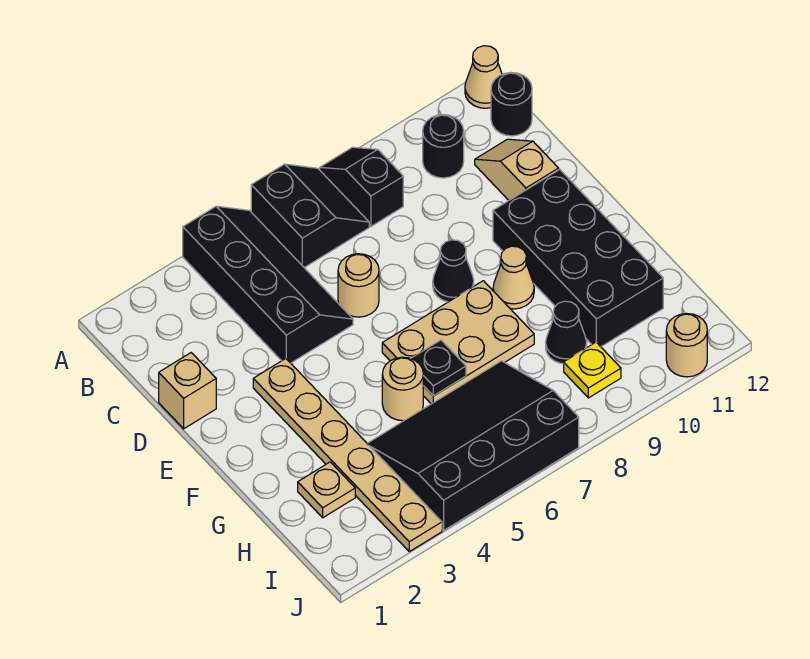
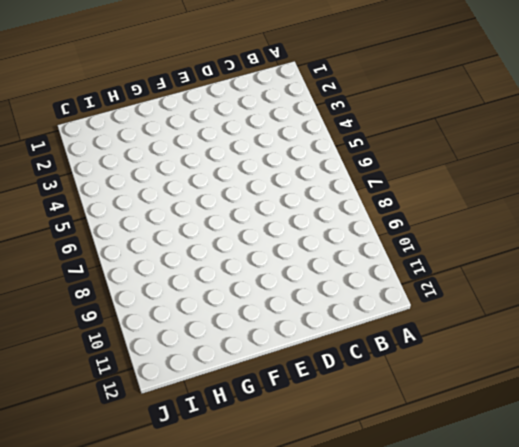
none -> black 2x4 slope [183,206,353,363]
none -> black 2x2 slope [251,164,369,268]
none -> black 1x2 slope [320,147,403,226]

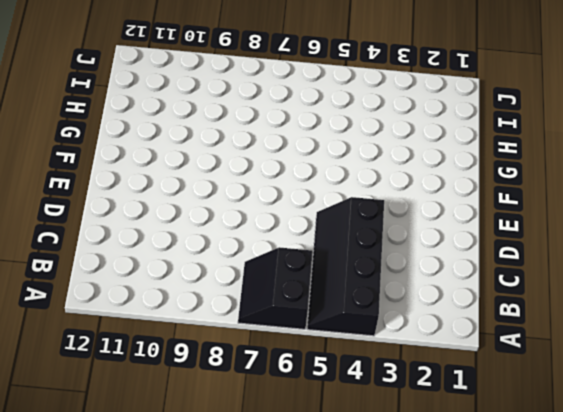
none -> black 1x2 slope [320,147,403,226]
none -> tan 1x1 cone [465,46,502,108]
none -> black 1x1 round brick [423,115,464,178]

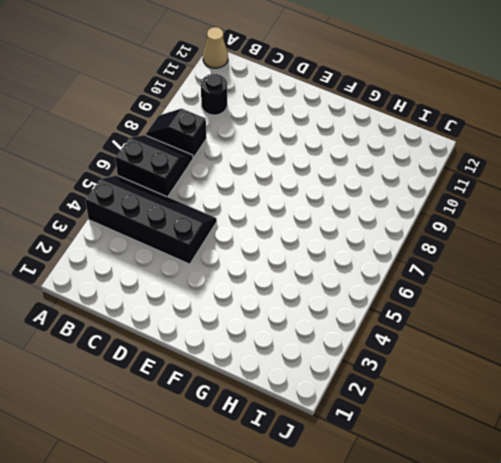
none -> black 1x1 round brick [491,73,532,136]
none -> tan 1x2 slope [475,139,559,200]
none -> tan 1x1 brick [159,353,216,429]

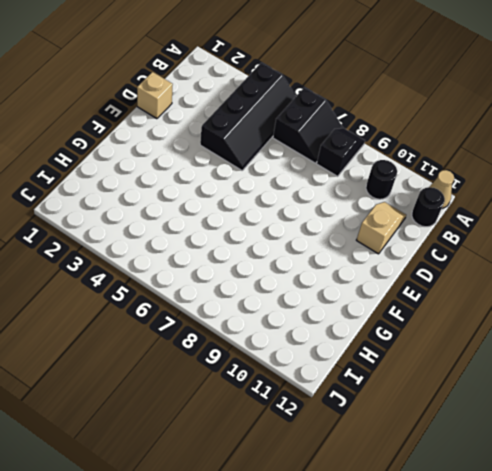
none -> tan 1x1 round brick [338,254,379,317]
none -> tan 1x6 plate [253,359,442,552]
none -> black 1x1 cone [433,240,474,302]

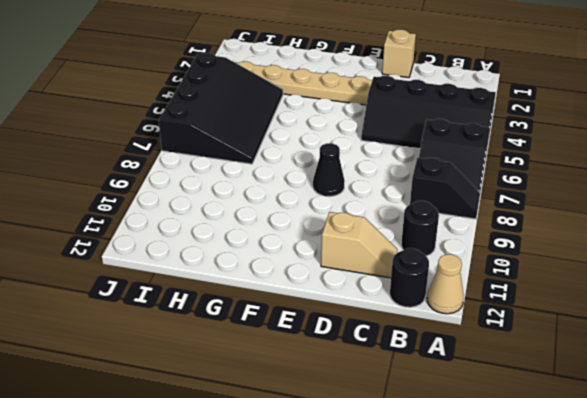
none -> tan 1x1 round brick [338,254,379,317]
none -> black 2x4 brick [493,170,663,347]
none -> tan 2x3 plate [382,281,534,404]

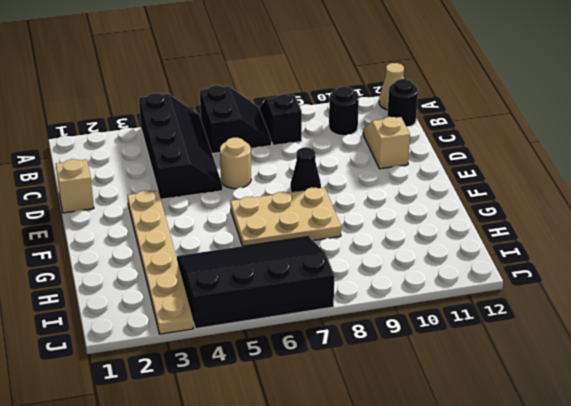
none -> black 2x4 brick [493,170,663,347]
none -> tan 1x1 cone [493,246,534,309]
none -> tan 1x1 round brick [382,357,423,421]

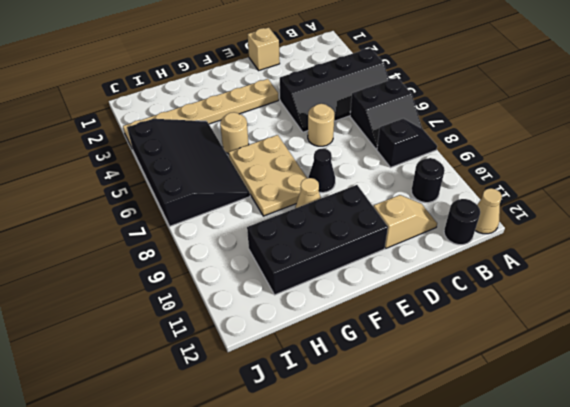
none -> tan 1x1 plate [298,462,355,518]
none -> black 1x1 cone [546,301,587,364]
none -> yellow 1x1 plate [564,342,621,398]

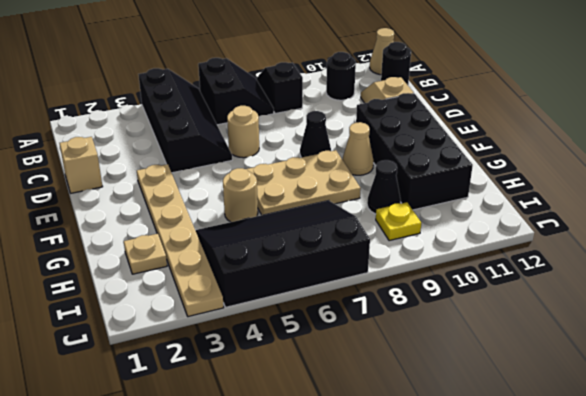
none -> tan 1x1 round brick [666,314,707,377]
none -> black 1x1 plate [411,340,466,396]

